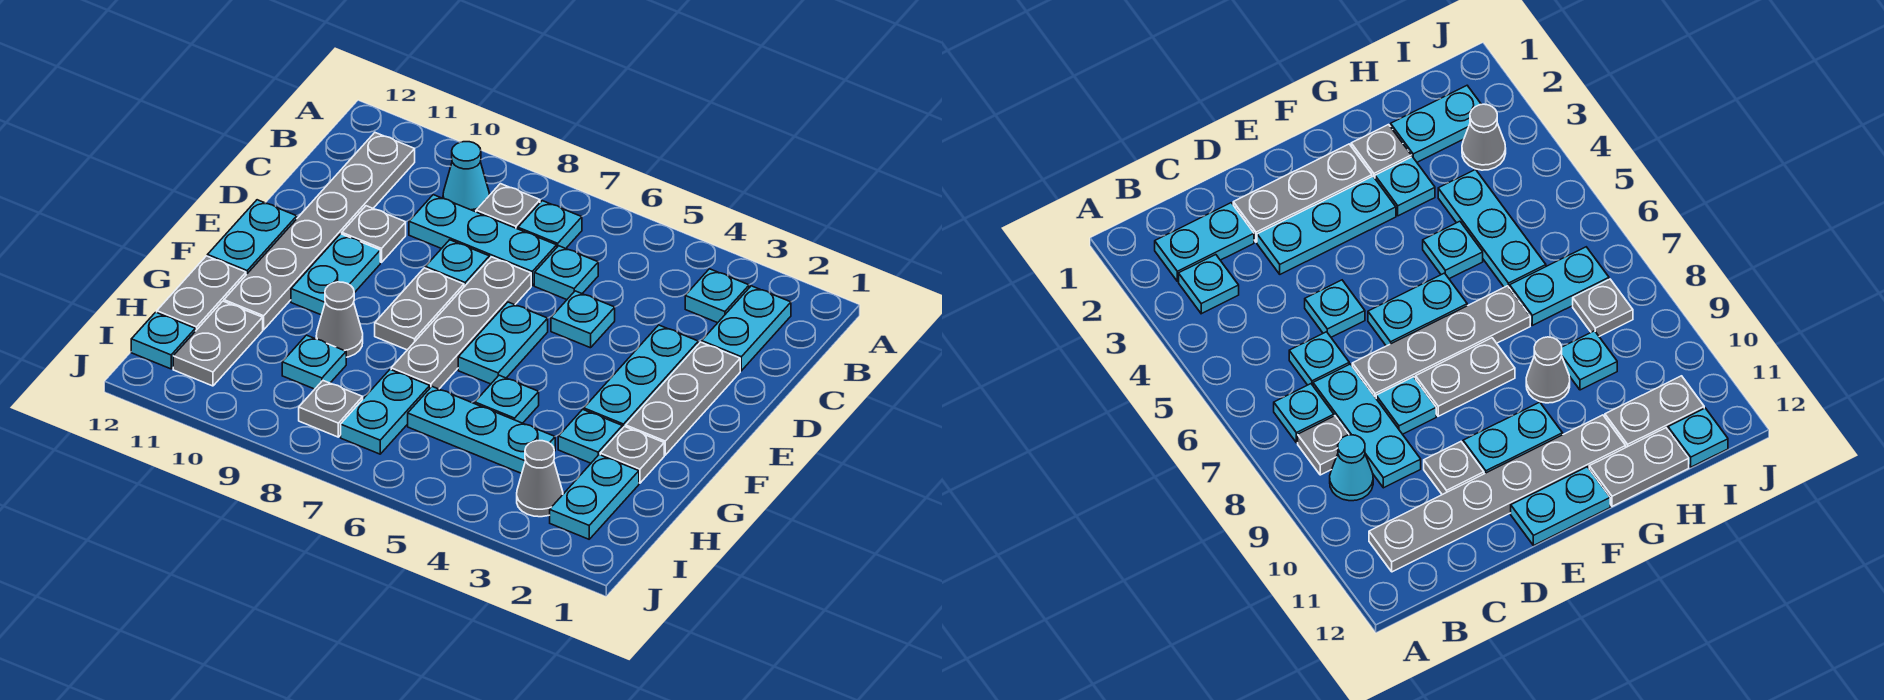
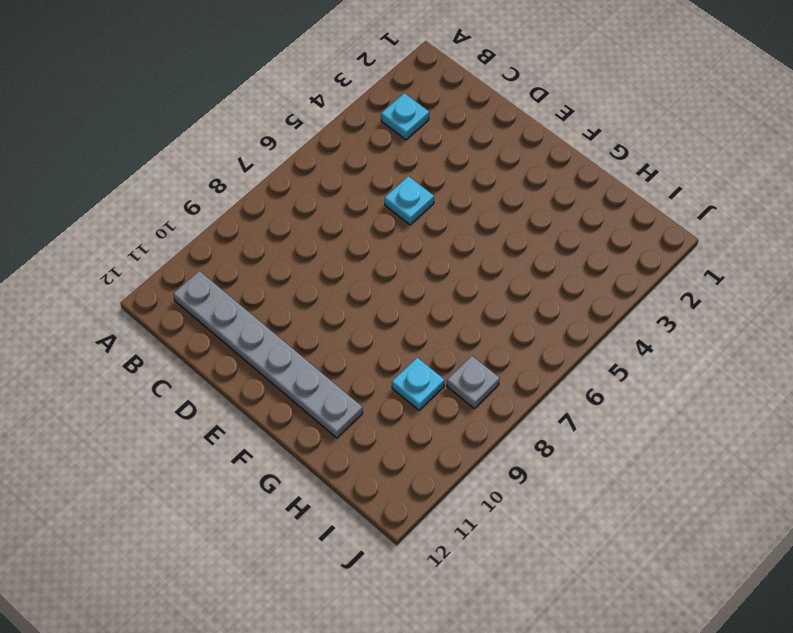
none -> cyan 1x2 plate [702,286,791,371]
none -> cyan 1x1 plate [518,201,582,249]
none -> grey 1x1 plate [476,184,540,229]
none -> cyan 1x1 cone [443,142,490,212]

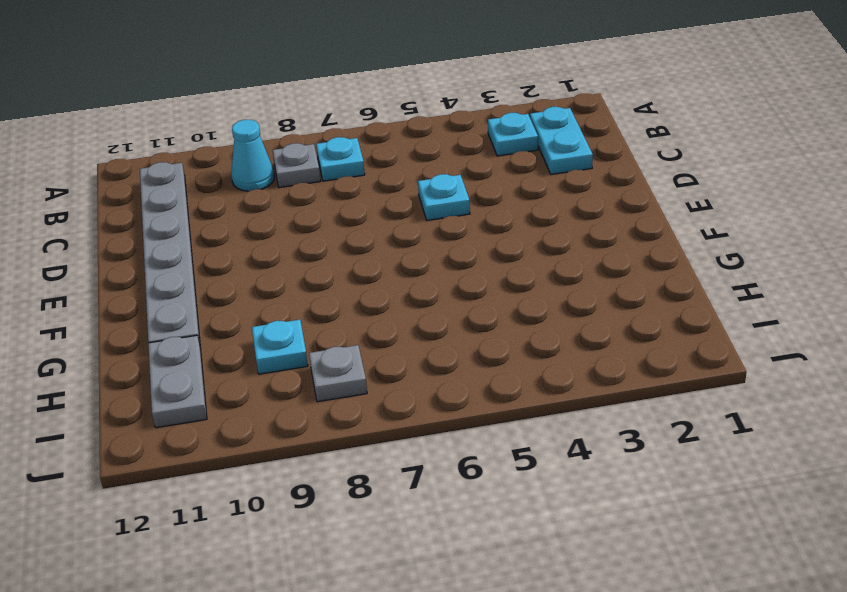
none -> cyan 1x1 plate [534,246,598,300]
none -> cyan 1x3 plate [409,195,557,285]
none -> grey 1x3 plate [626,342,740,455]
none -> cyan 1x3 plate [584,325,698,428]

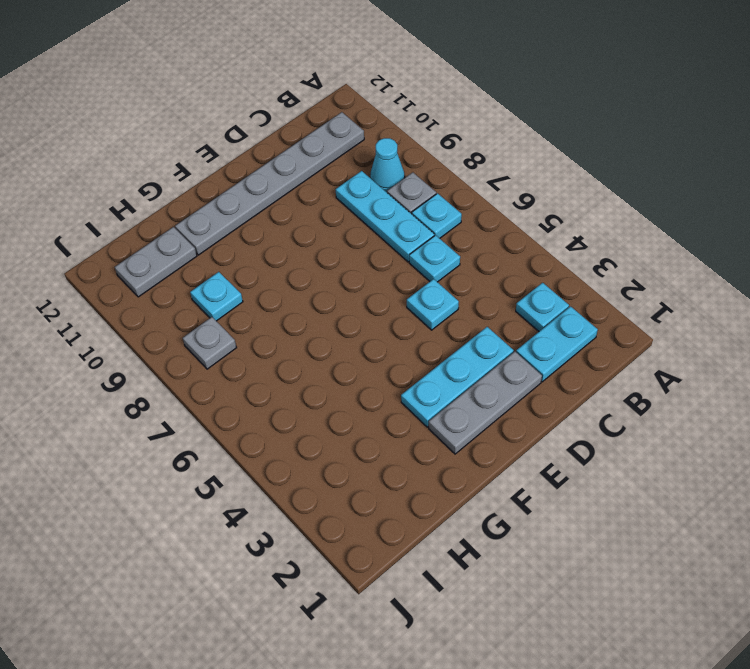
none -> grey 1x4 plate [391,257,531,389]
none -> cyan 1x1 plate [425,240,489,287]
none -> grey 1x1 plate [342,206,406,262]
none -> cyan 1x2 plate [458,302,548,384]

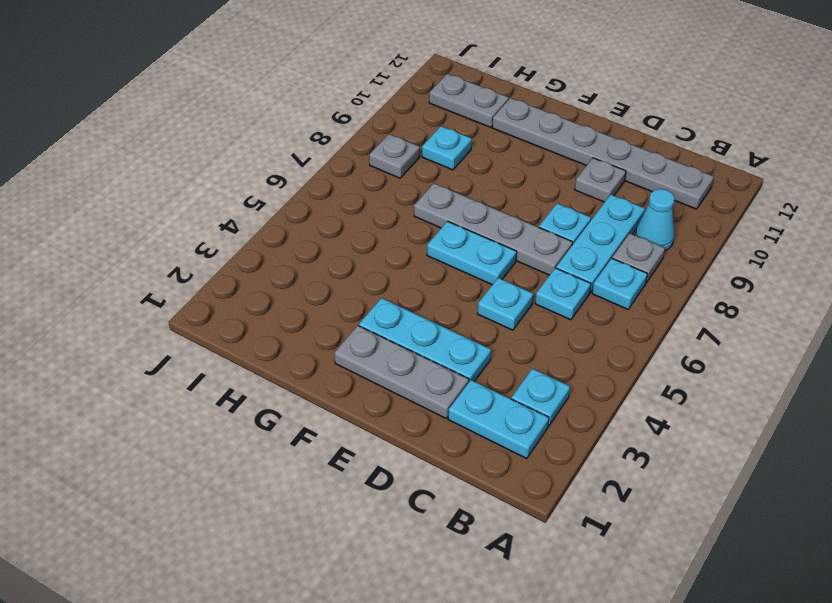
none -> grey 1x2 plate [375,268,464,350]
none -> cyan 1x2 plate [291,234,380,315]
none -> cyan 1x2 plate [207,200,297,275]
none -> grey 1x1 plate [600,427,664,483]

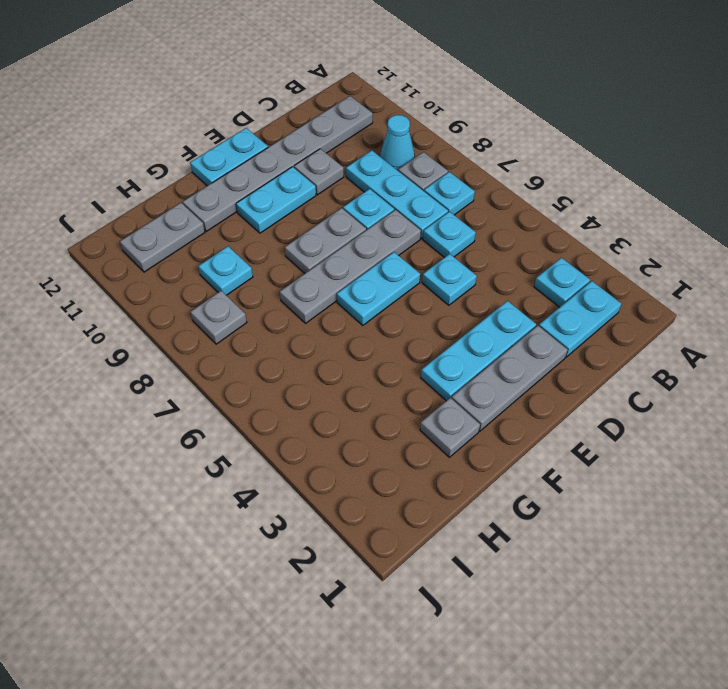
none -> cyan 1x1 plate [558,409,622,463]
none -> cyan 1x1 plate [475,375,539,423]
none -> grey 1x1 cone [316,282,363,357]
none -> grey 1x2 plate [157,256,246,331]

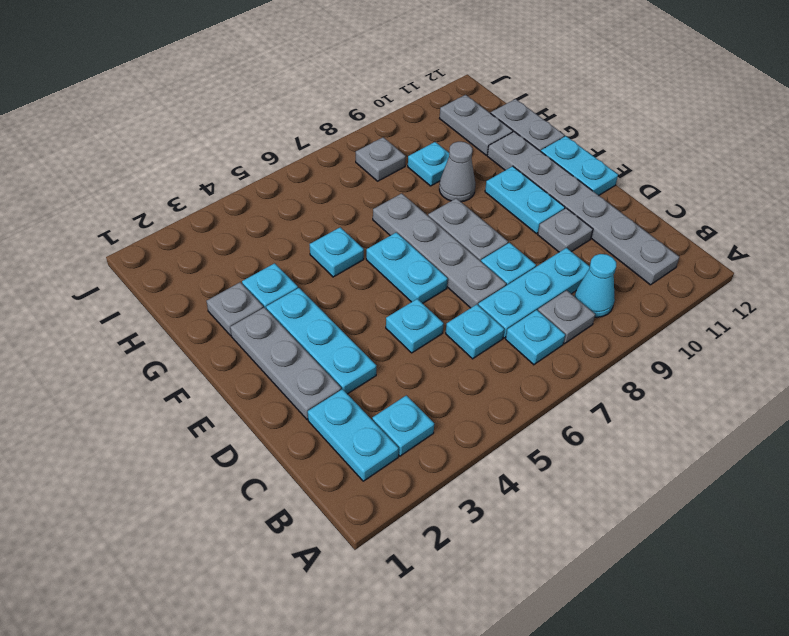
none -> cyan 1x2 plate [550,455,639,539]
none -> cyan 1x3 plate [408,387,555,474]
none -> cyan 1x2 plate [341,369,430,454]
none -> grey 1x1 cone [517,441,563,517]

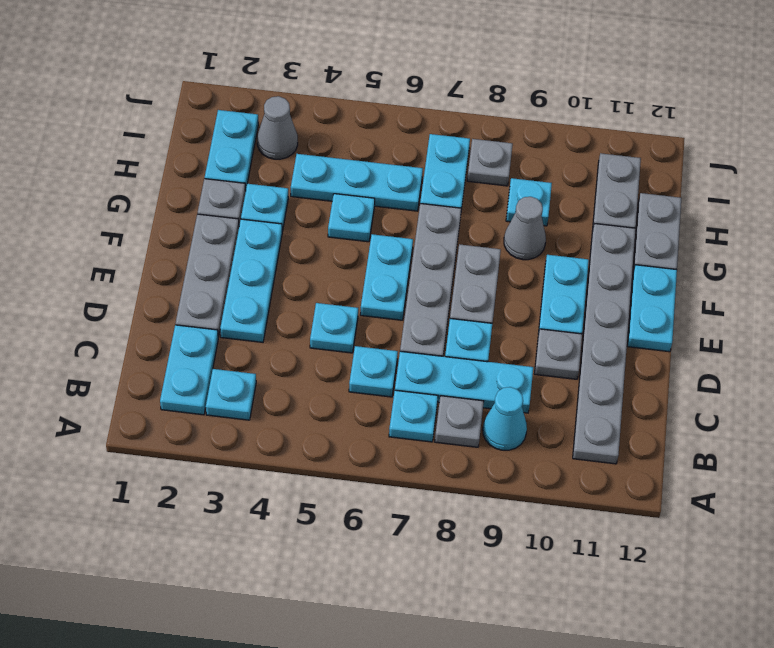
none -> cyan 1x1 plate [131,312,195,369]

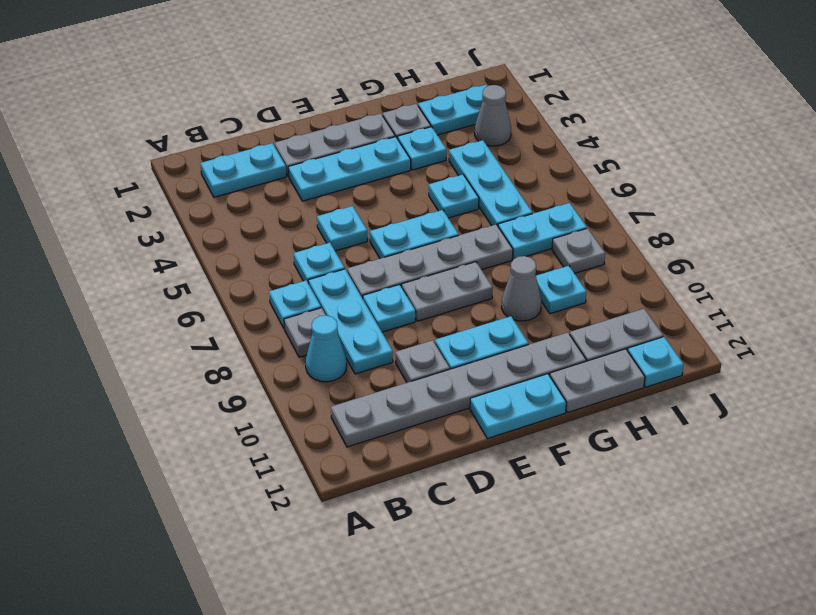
none -> cyan 1x1 plate [685,269,749,323]

